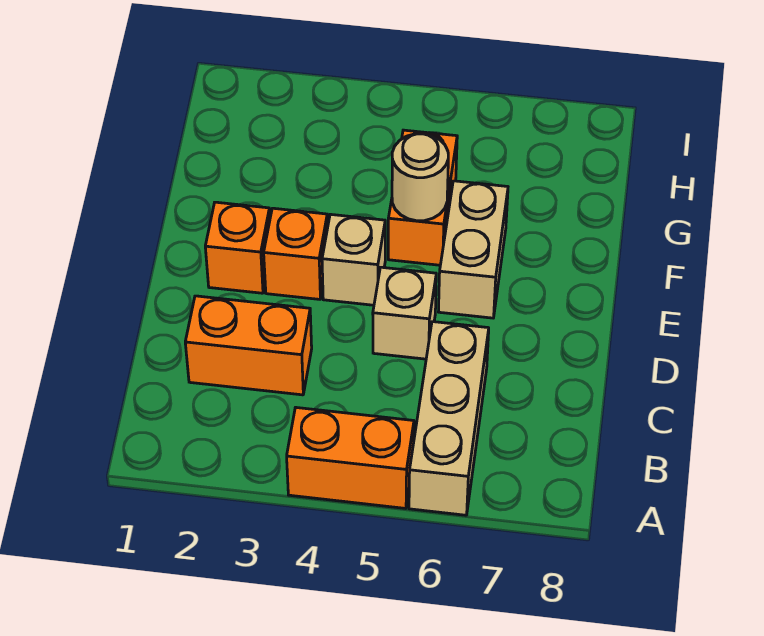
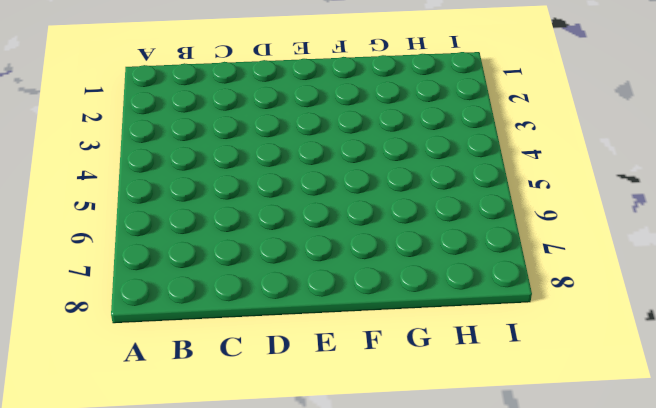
none -> orange 1x2 brick [287,408,414,508]
none -> tan 1x3 brick [409,322,489,515]

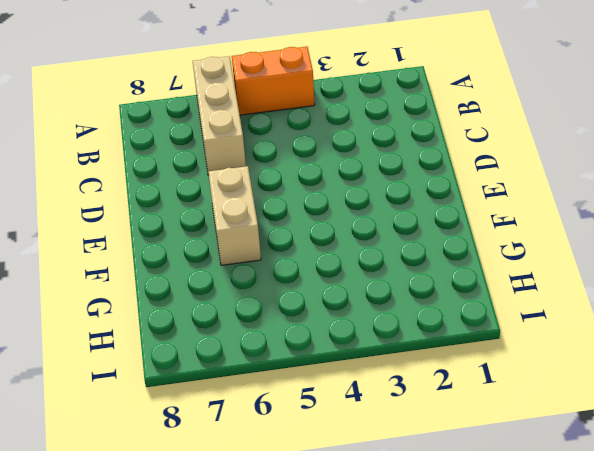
none -> orange 1x2 brick [185,296,312,395]
none -> tan 1x1 brick [373,267,436,359]

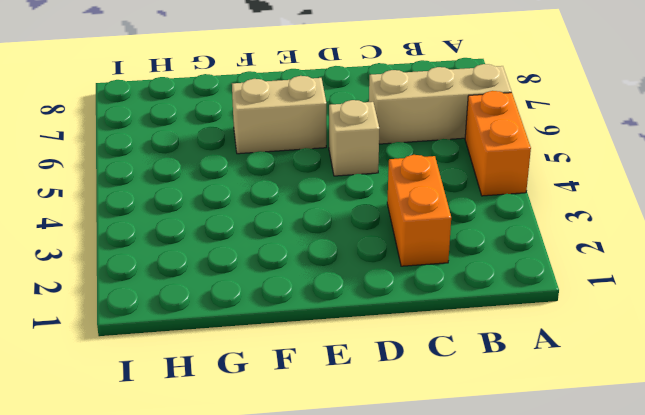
none -> orange 1x1 brick [205,202,270,293]
none -> orange 1x1 brick [264,208,328,299]

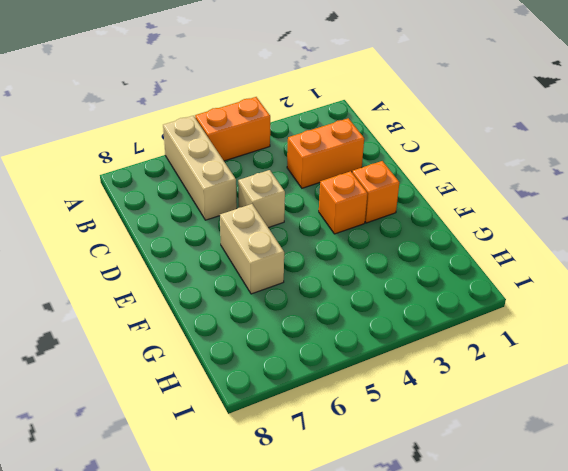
none -> tan 1x1 brick [322,214,385,305]
none -> orange 1x2 brick [388,130,457,265]

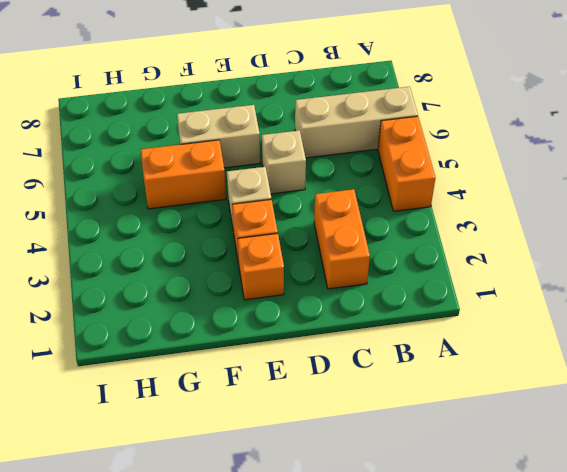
none -> tan 1x1 round brick [392,134,448,221]

